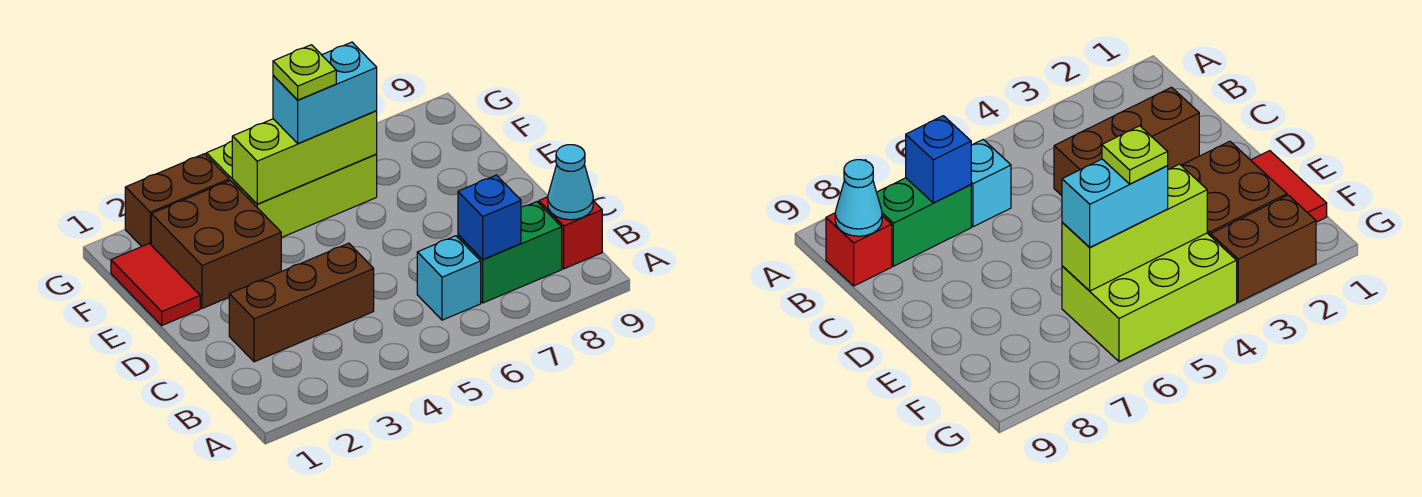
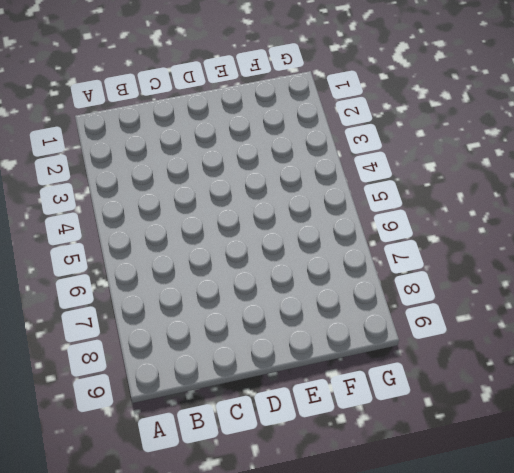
none -> cyan 1x1 brick [417,236,481,320]
none -> green 1x2 brick [458,202,562,303]
none -> red 1x1 brick [539,197,602,269]

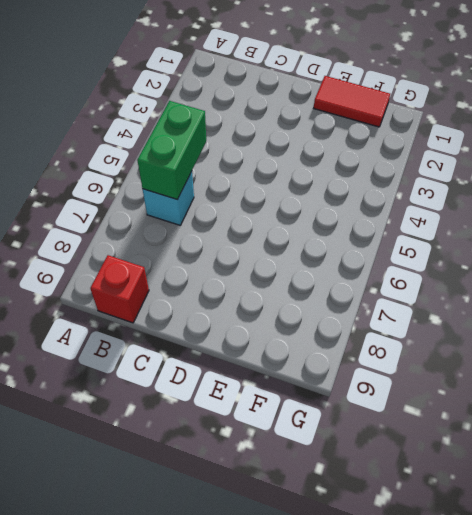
green 1x2 brick [137,101,206,200] -> green 1x2 brick moved to [458,202,562,303]
none -> brown 1x3 brick [229,243,374,362]
none -> brown 2x2 brick [151,180,281,309]
none -> lime 2x3 brick [206,141,377,238]

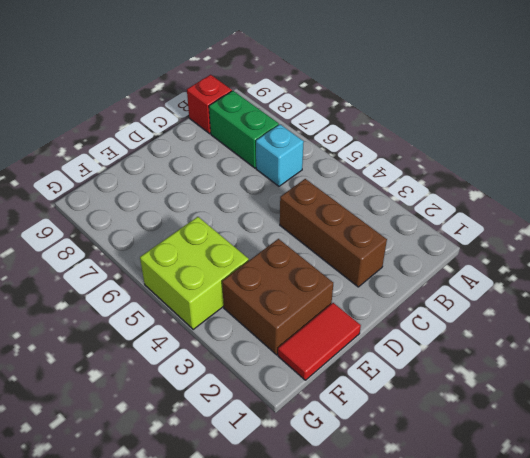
lime 2x2 brick [140,217,249,329] -> lime 2x3 brick [206,141,377,238]
none -> brown 1x2 brick [125,154,229,246]
none -> blue 1x1 brick [458,175,521,260]
none -> cyan 1x1 cone [548,145,593,220]

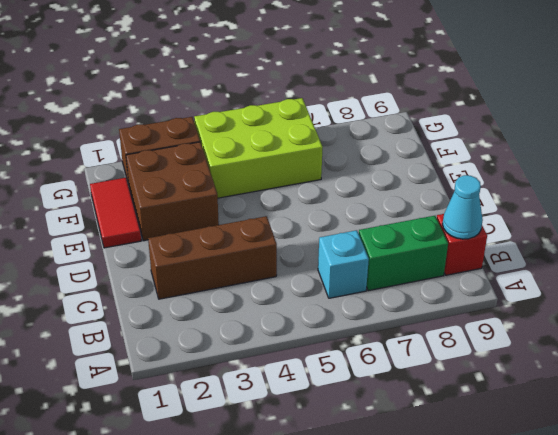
none -> blue 1x1 brick [458,175,521,260]
none -> lime 1x3 brick [232,111,377,204]
none -> cyan 1x2 brick [273,42,377,143]

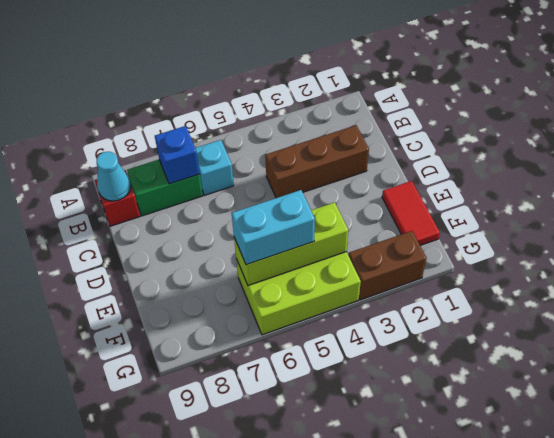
none -> brown 2x2 brick [151,180,281,309]
none -> lime 1x1 plate [273,45,336,100]

